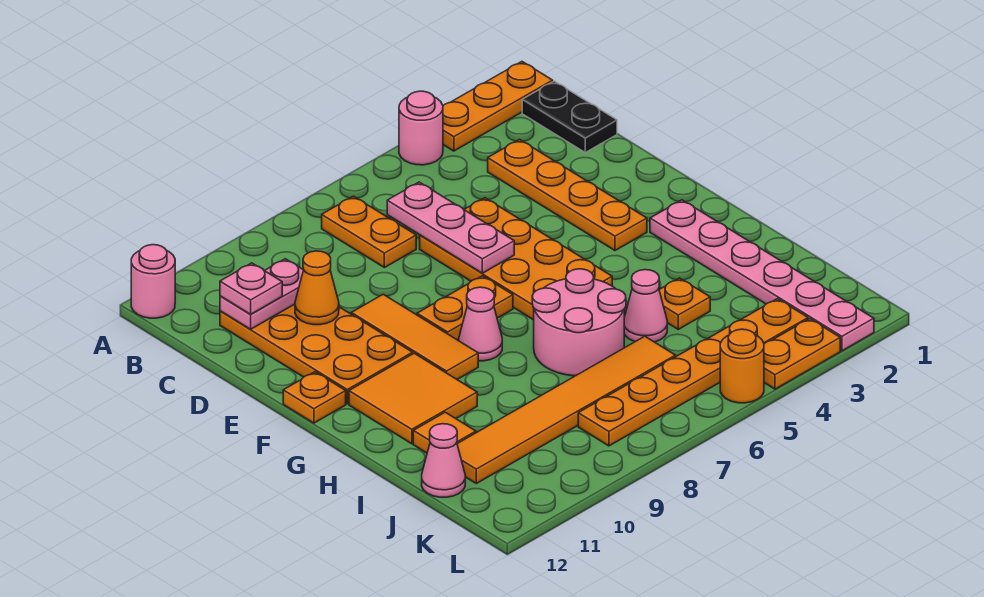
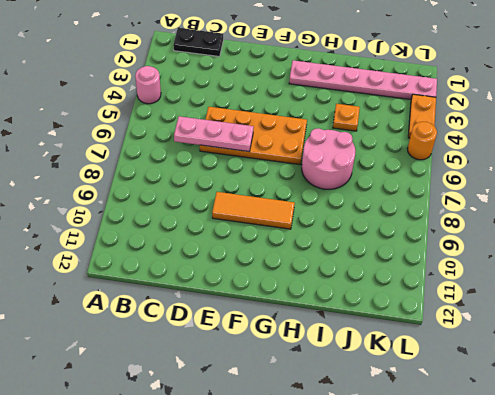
none -> orange 1x3 plate [443,62,553,151]
none -> pink 1x1 round brick [131,245,175,318]
none -> orange 1x2 plate [322,196,416,268]

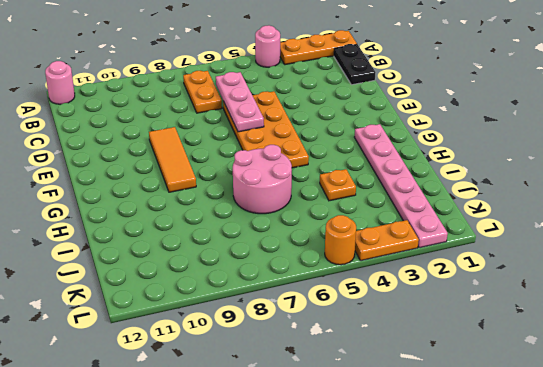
none -> orange 1x4 plate [488,140,647,251]
none -> orange 2x4 plate [220,304,413,404]
none -> orange 1x2 plate [417,276,513,340]

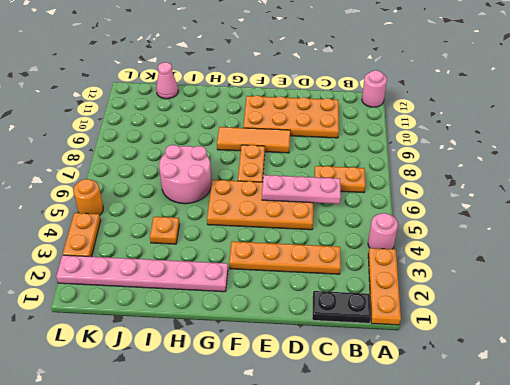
none -> orange 1x1 plate [283,372,346,423]
none -> pink 1x1 cone [458,287,502,361]
none -> orange 2x2 tile [349,353,477,444]

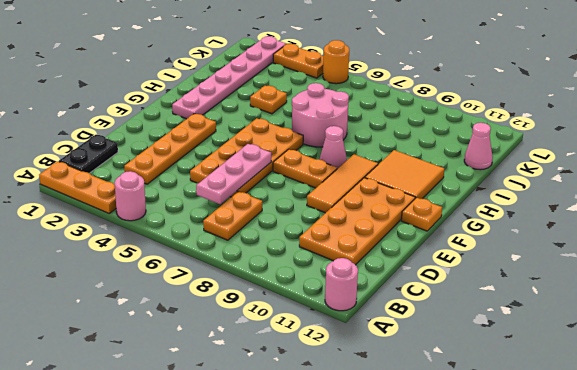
none -> pink 1x1 cone [624,270,667,342]
none -> orange 1x1 tile [413,412,476,453]
none -> orange 1x6 tile [457,336,676,483]

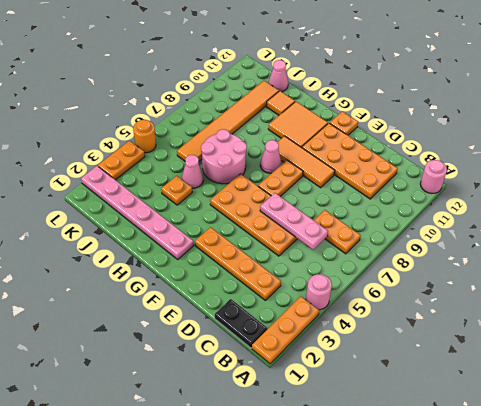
none -> orange 1x6 plate [578,299,808,446]
none -> pink 1x2 plate [220,259,303,329]
none -> orange 1x1 cone [295,251,339,325]

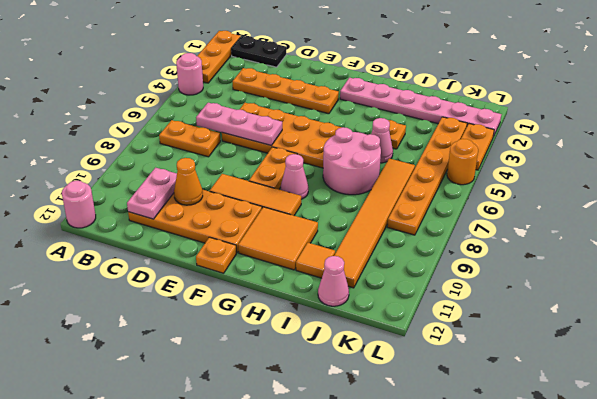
none -> pink 1x1 plate [220,263,282,314]

